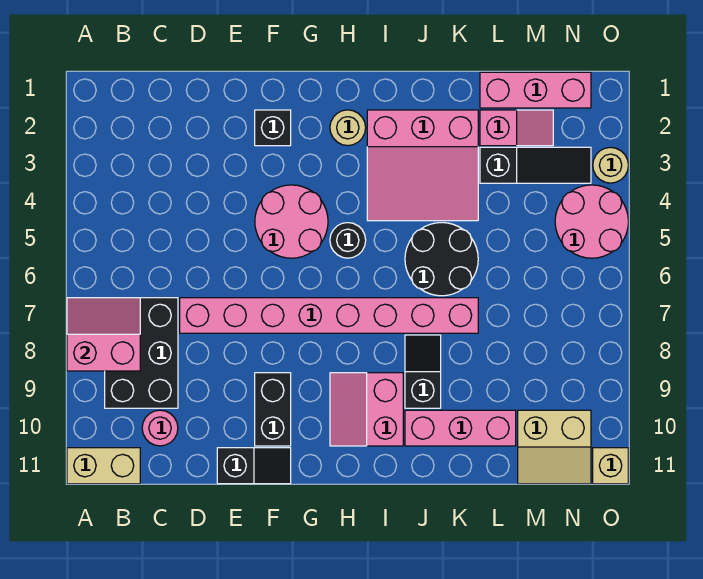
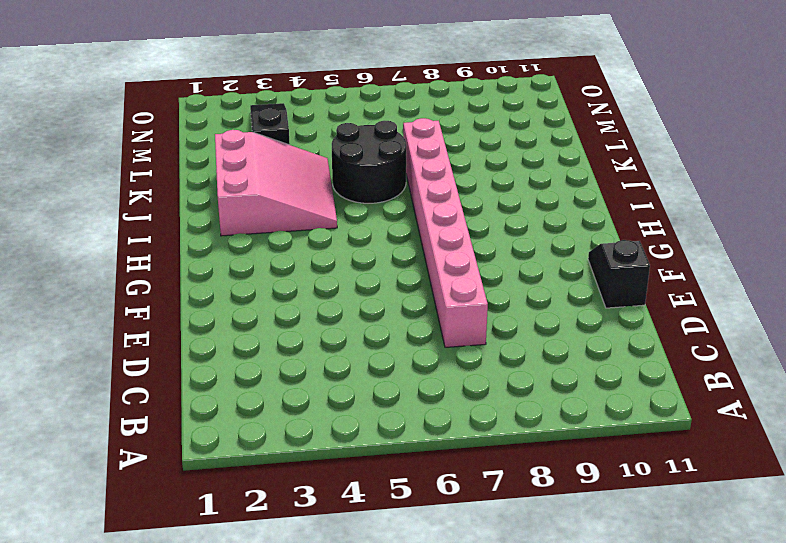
none -> tan 1x2 brick [67,448,140,484]
none -> black 2x3 brick [105,298,178,408]
none -> pink 1x1 round brick [142,410,178,446]

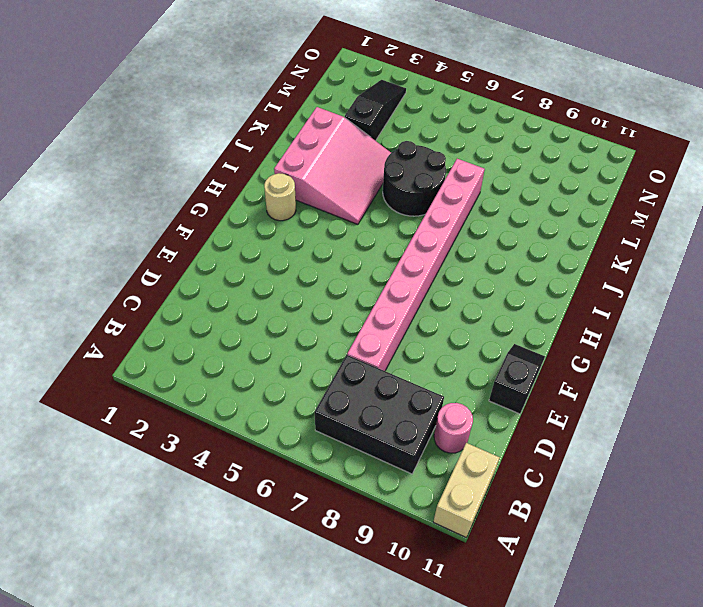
none -> black 1x1 brick [255,110,291,146]
none -> pink 2x2 round brick [255,185,328,258]
none -> black 1x2 brick [255,373,291,446]

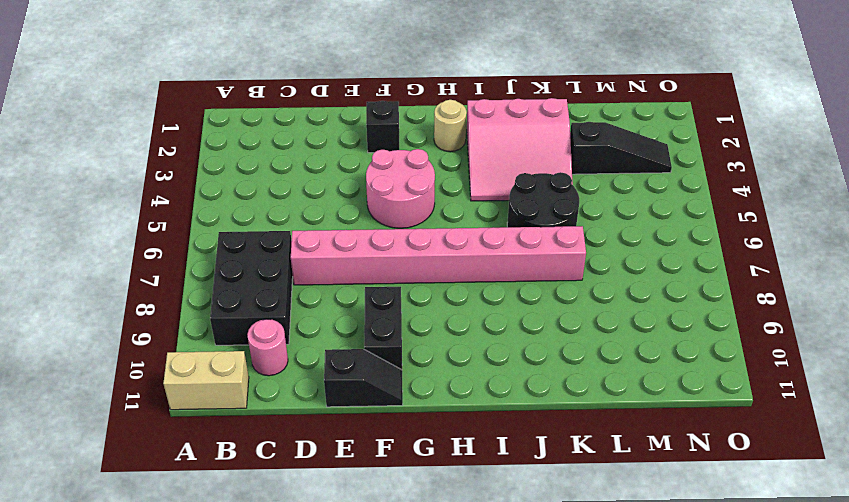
none -> black 1x1 round brick [330,223,366,258]
none -> pink 2x2 slope [330,373,403,446]
none -> black 1x2 slope [405,335,441,408]

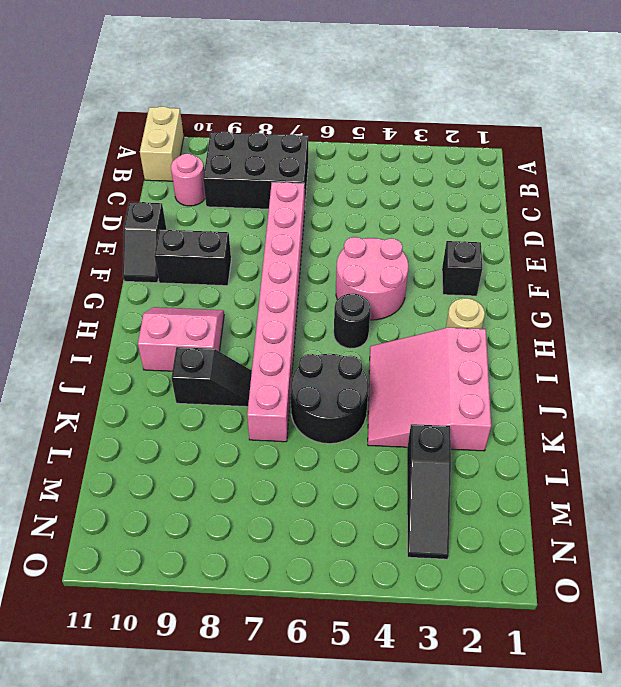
none -> pink 1x3 brick [405,410,516,446]
none -> pink 1x3 brick [480,72,591,108]
none -> pink 1x2 slope [480,110,553,146]

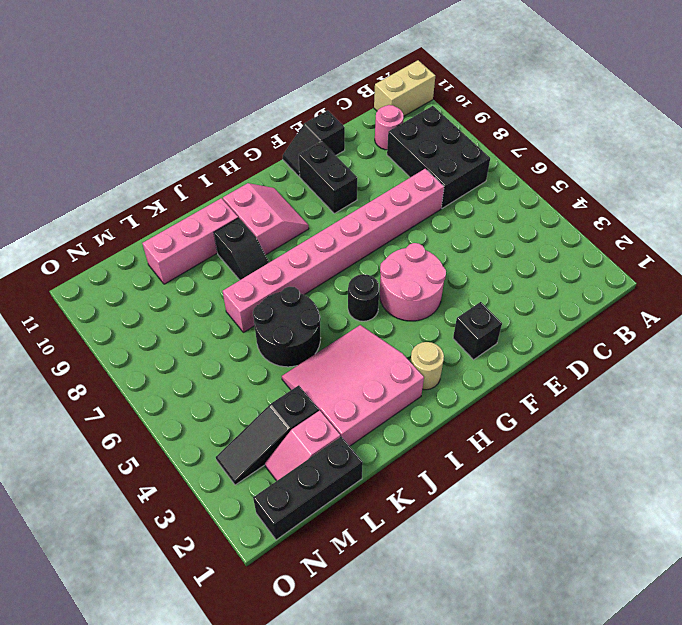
black 1x3 brick [253,436,363,540] -> pink 1x3 brick [480,72,591,108]
none -> tan 2x2 slope [518,410,591,484]
none -> pink 2x2 round brick [555,185,628,258]
none -> tan 1x1 round brick [593,147,628,183]

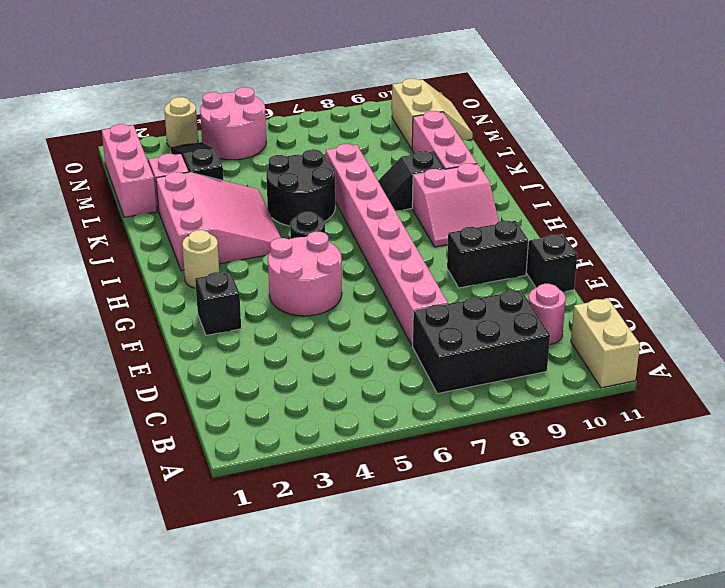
none -> tan 1x1 brick [593,448,628,484]
none -> pink 2x2 slope [67,298,140,371]

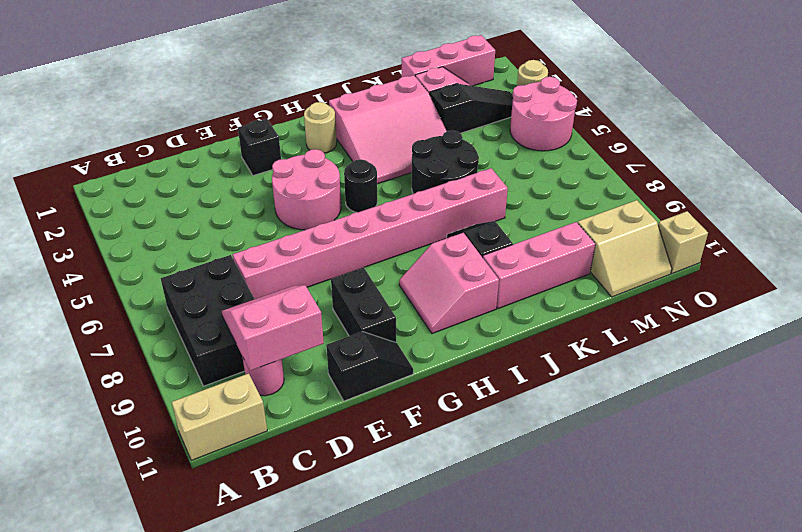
pink 2x2 slope [222,285,324,371] -> pink 2x2 slope moved to [67,298,140,371]

